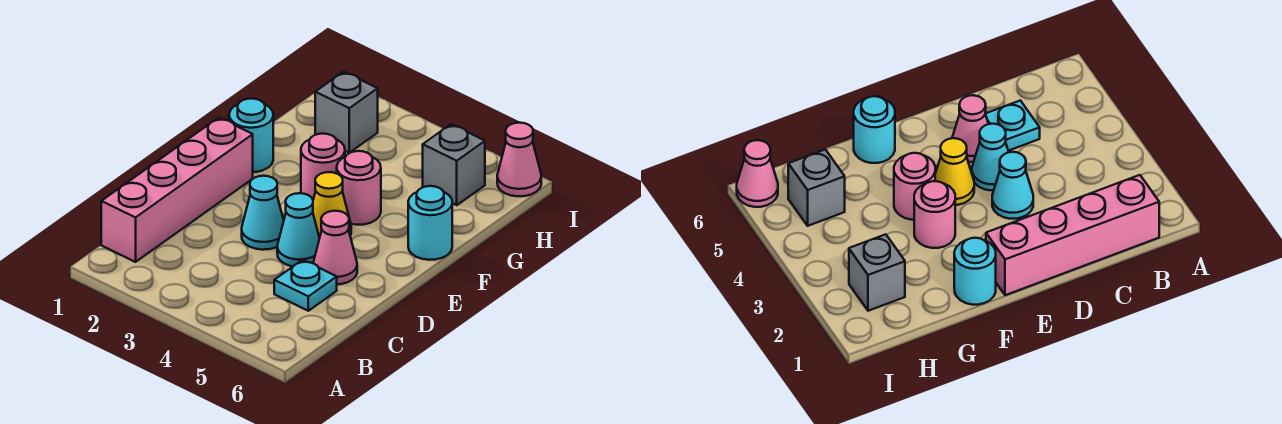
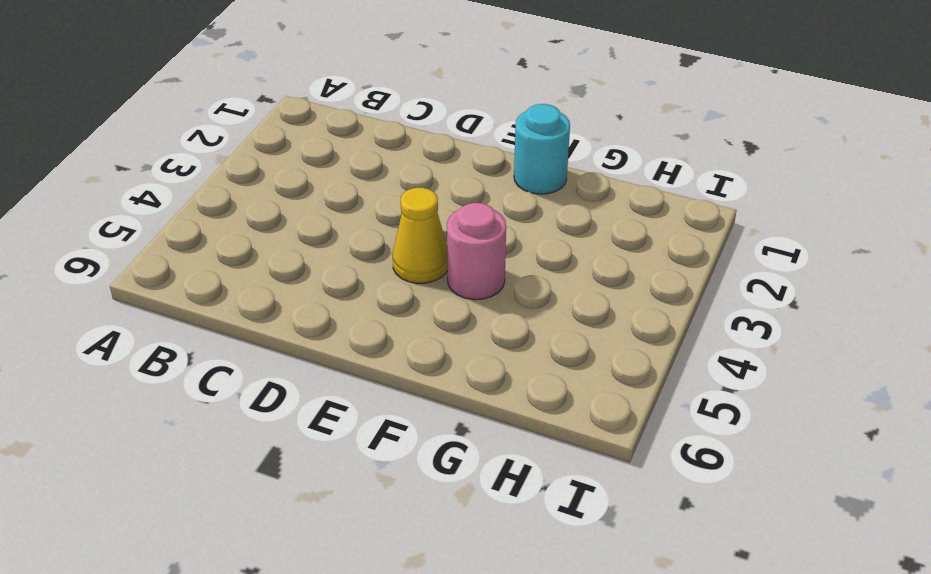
none -> pink 1x4 brick [101,118,253,262]
none -> cyan 1x1 plate [274,260,337,311]
none -> cyan 1x1 cone [242,176,284,250]

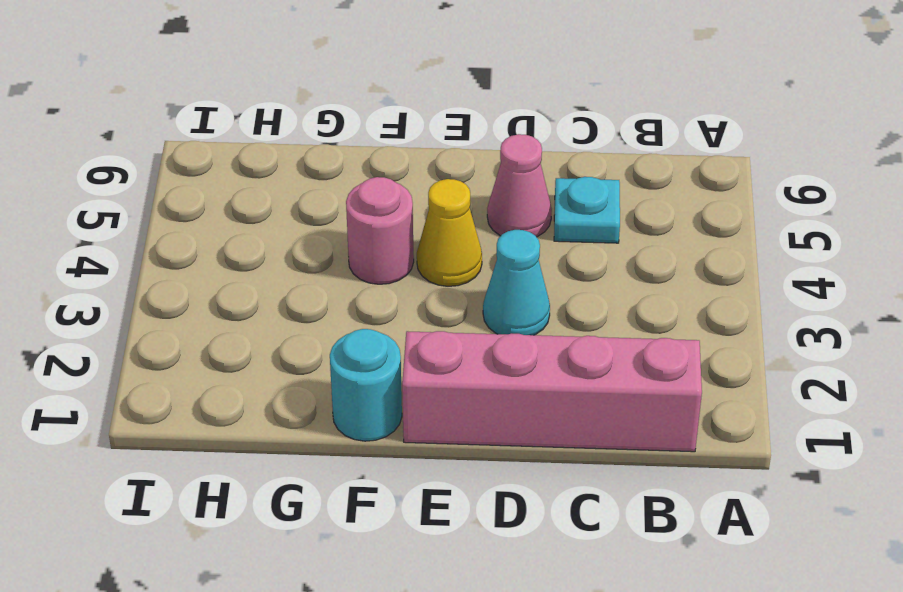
none -> cyan 1x1 cone [277,193,320,266]
none -> pink 1x1 round brick [301,134,345,200]
none -> cyan 1x1 round brick [408,186,452,260]

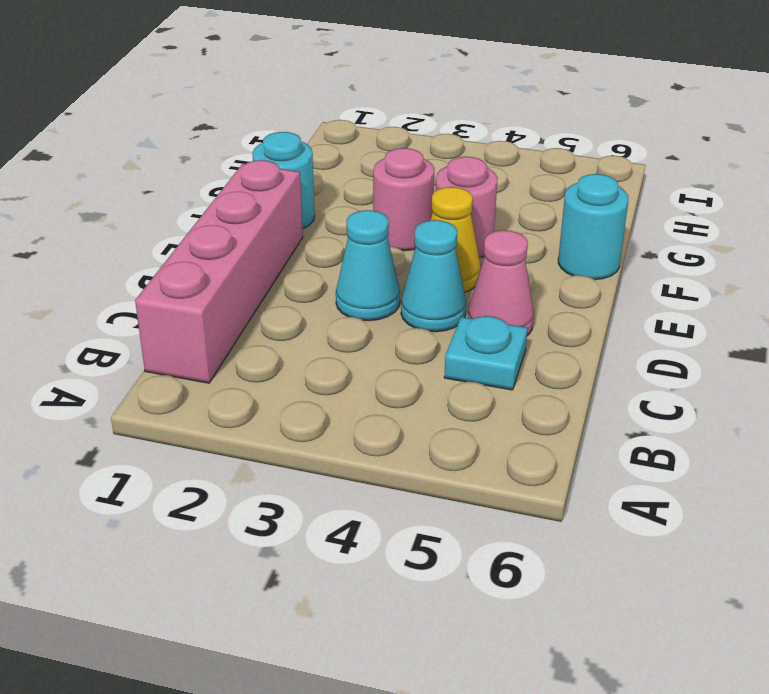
none -> grey 1x1 brick [315,72,378,153]
none -> grey 1x1 brick [423,124,485,205]
none -> pink 1x1 cone [497,123,541,196]

